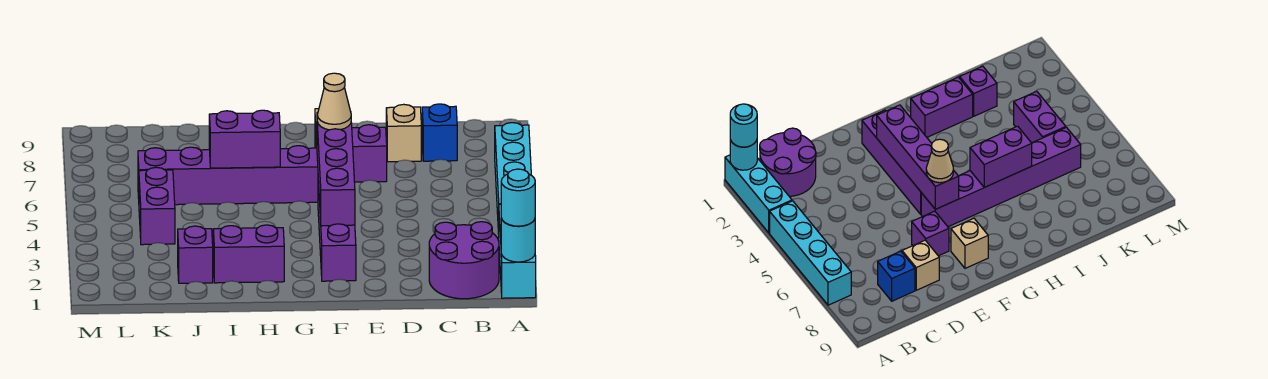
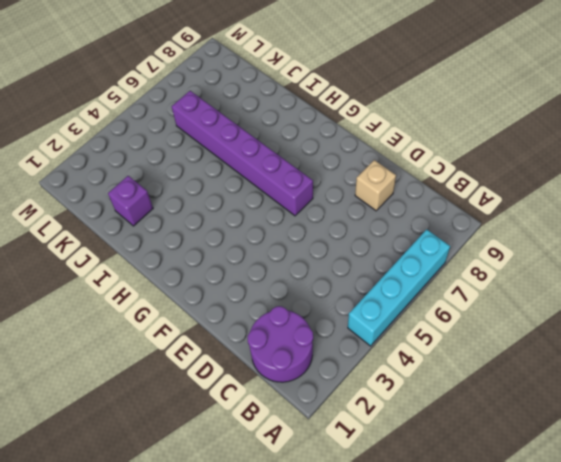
none -> cyan 1x3 brick [499,204,536,298]
none -> blue 1x1 brick [422,104,457,161]
none -> purple 1x1 brick [352,125,387,182]

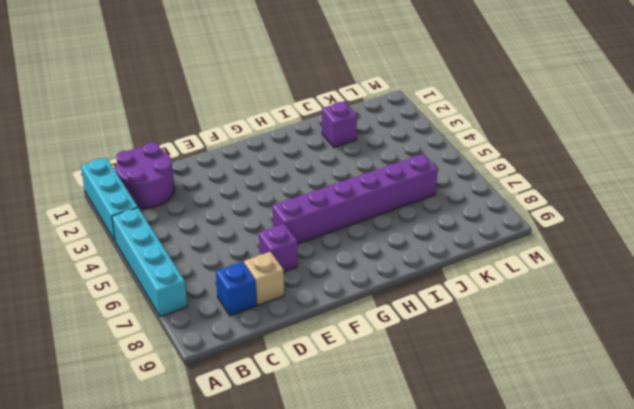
none -> purple 1x4 brick [318,181,356,281]
none -> tan 1x1 brick [951,218,988,268]
none -> purple 1x2 brick [213,225,284,283]

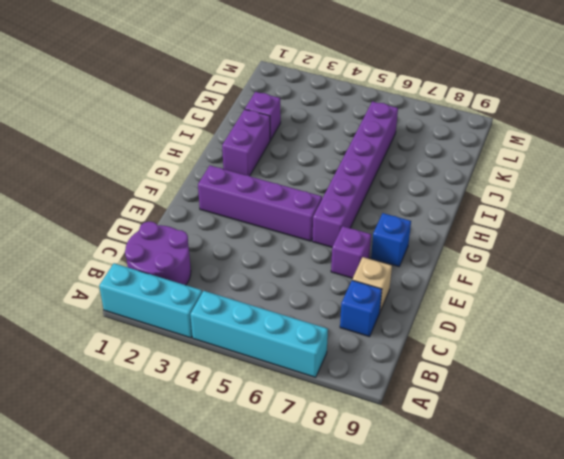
blue 1x1 brick [371,213,411,267] -> tan 1x1 brick [951,218,988,268]
none -> purple 1x2 brick [139,167,175,245]
none -> cyan 1x1 round brick [501,218,535,262]
none -> purple 1x4 brick [317,112,355,226]

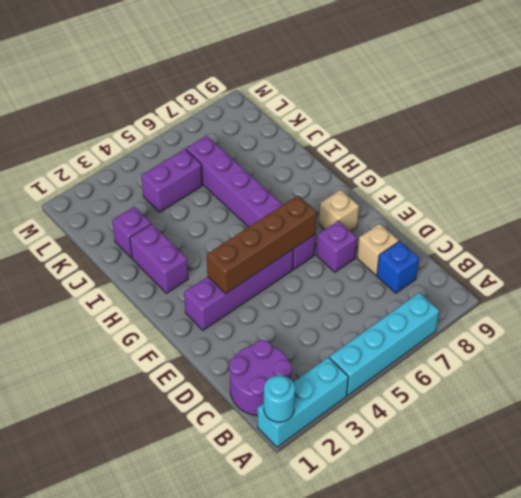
brown 1x4 brick [207,196,317,294] -> purple 1x4 brick [317,112,355,226]
none -> purple 1x2 brick [209,110,280,168]
none -> cyan 1x1 round brick [501,169,535,226]
none -> tan 1x1 cone [317,73,351,130]

